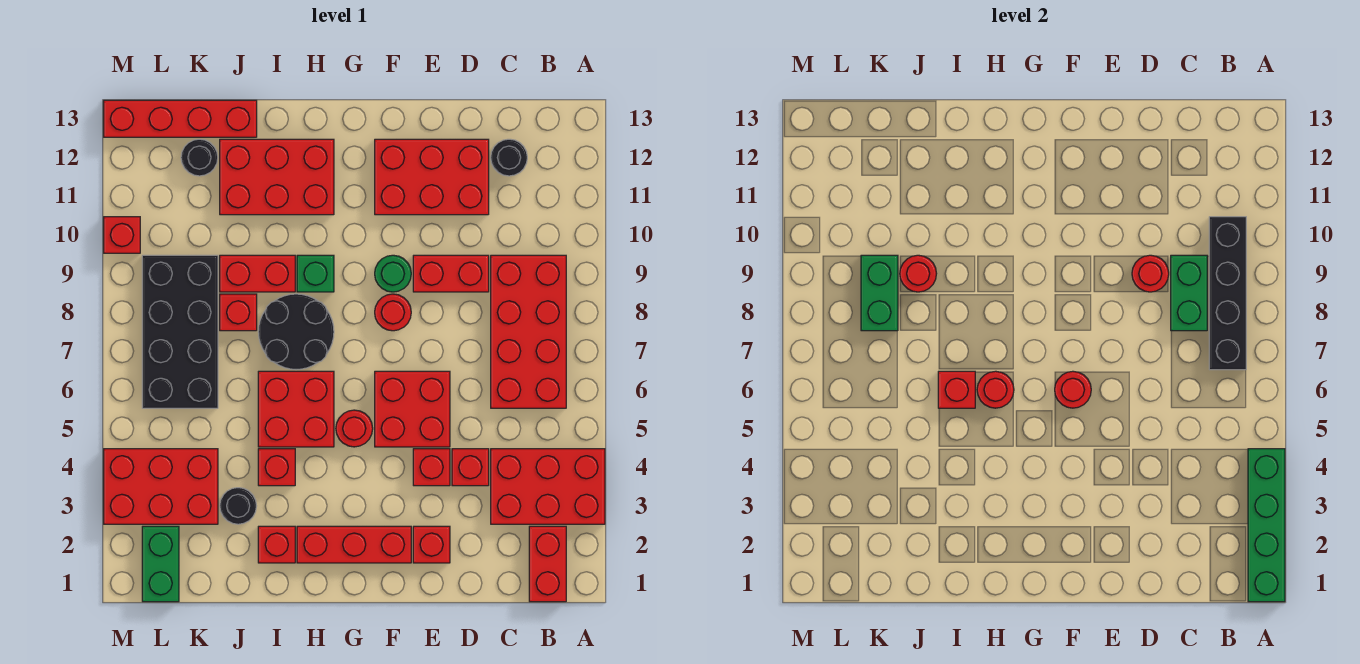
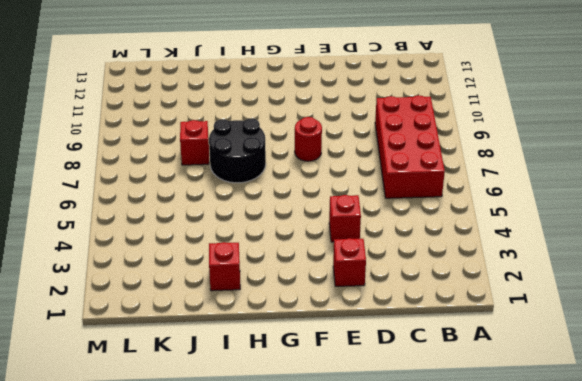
none -> red 2x3 brick [491,449,605,524]
none -> red 1x2 brick [529,526,566,602]
none -> black 1x1 round brick [491,139,527,176]
none -> red 1x1 brick [452,449,489,486]

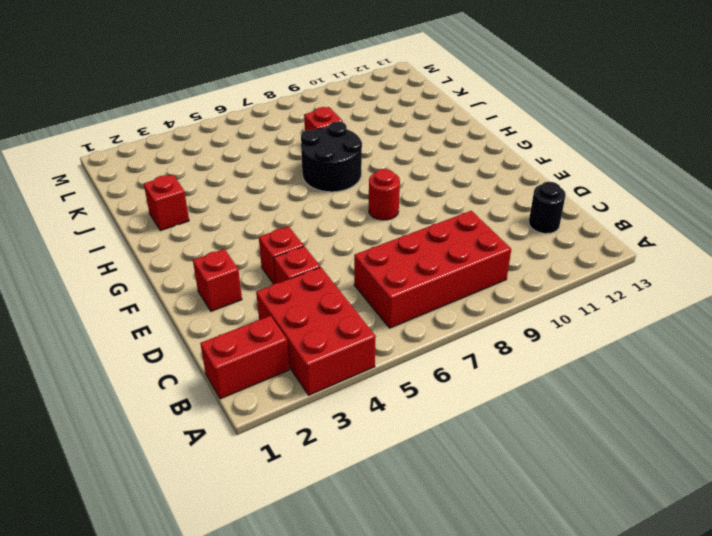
none -> red 1x2 brick [413,255,489,292]
none -> red 2x3 brick [375,139,489,215]
none -> red 2x2 brick [375,371,450,447]
none -> red 1x3 brick [297,526,411,563]

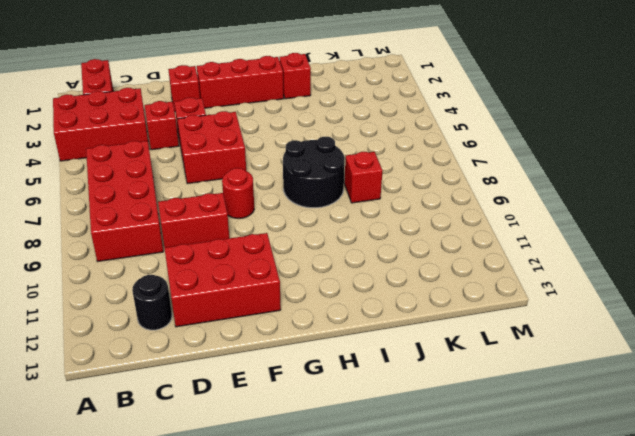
none -> green 1x1 round brick [375,255,411,292]
none -> red 1x1 round brick [336,410,373,447]
none -> red 2x2 brick [258,371,334,447]
none -> green 1x1 brick [297,255,334,292]

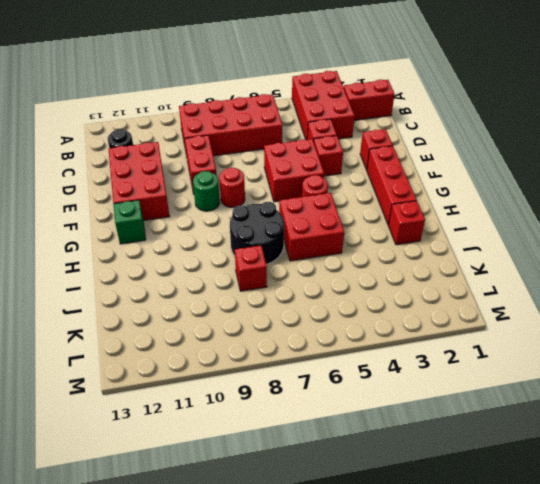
green 1x1 brick [114,200,146,244] -> green 1x1 brick moved to [297,255,334,292]
none -> red 2x3 brick [220,139,334,215]
none -> red 1x1 brick [258,449,295,486]
none -> red 1x2 brick [220,255,295,292]
none -> black 1x1 round brick [220,488,256,524]

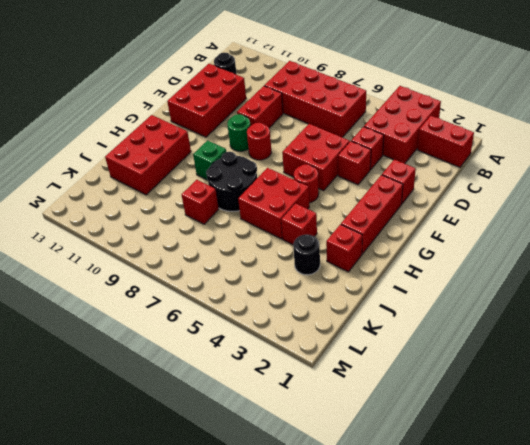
none -> red 1x2 brick [220,255,295,292]
none -> red 1x4 brick [104,100,257,137]
none -> red 2x3 brick [104,449,218,524]
none -> black 2x4 brick [142,255,218,408]

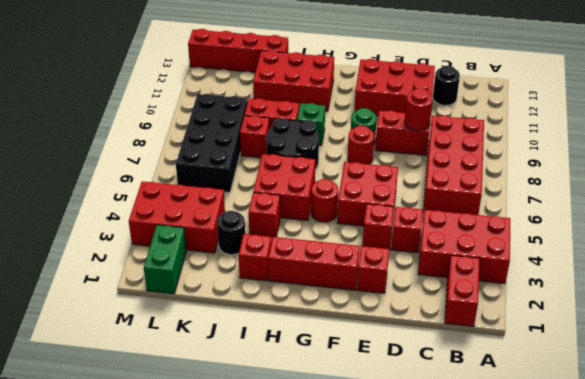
none -> black 1x1 round brick [181,139,218,176]
none -> red 1x1 brick [104,217,140,253]
none -> green 1x4 brick [1248,449,1285,602]
none -> black 1x4 brick [1209,217,1246,370]

